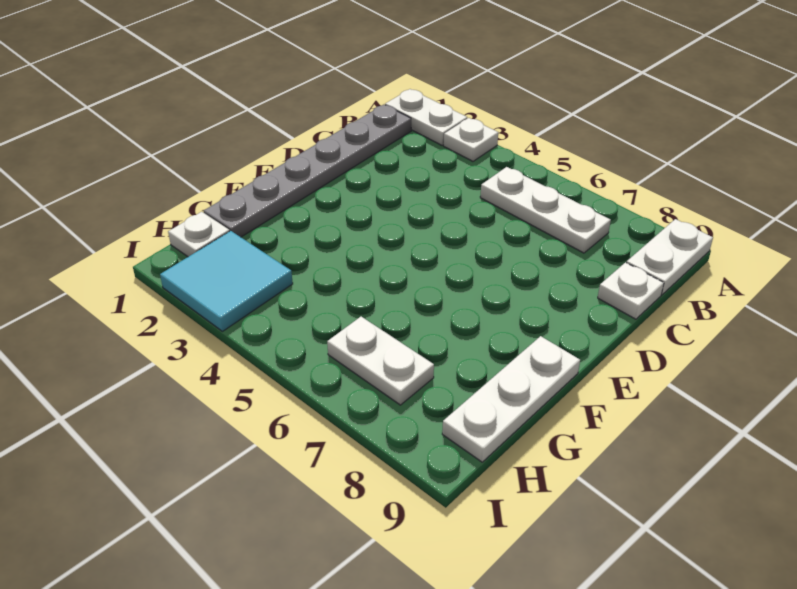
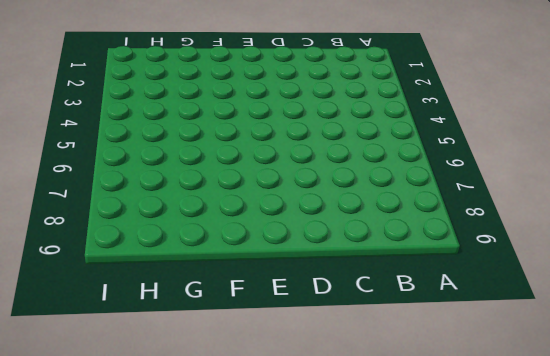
none -> white 1x2 plate [385,89,467,145]
none -> white 1x1 plate [444,118,498,161]

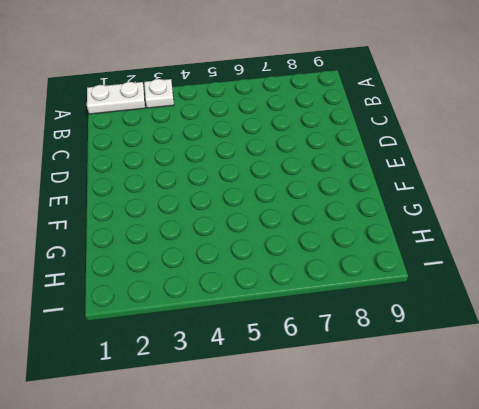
none -> white 1x2 plate [626,219,713,295]
none -> grey 1x6 plate [204,105,411,237]

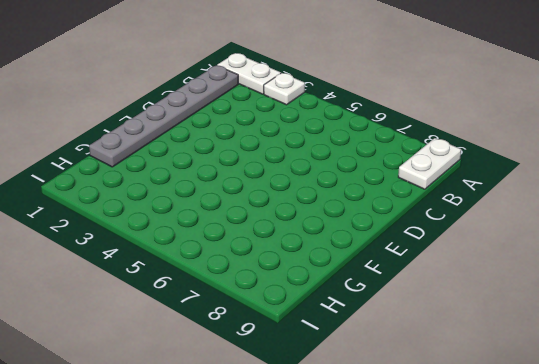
none -> white 1x3 plate [480,167,611,253]
none -> white 1x1 plate [598,262,664,319]

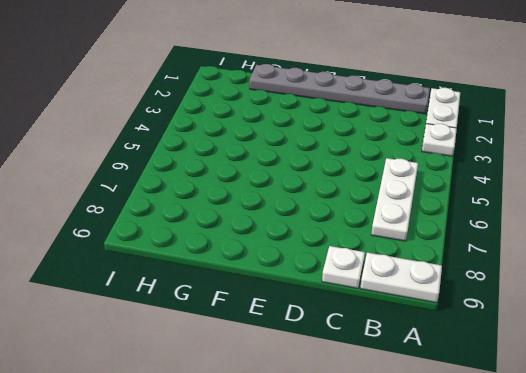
none -> white 1x3 plate [442,336,580,462]
none -> white 1x1 plate [168,212,229,257]

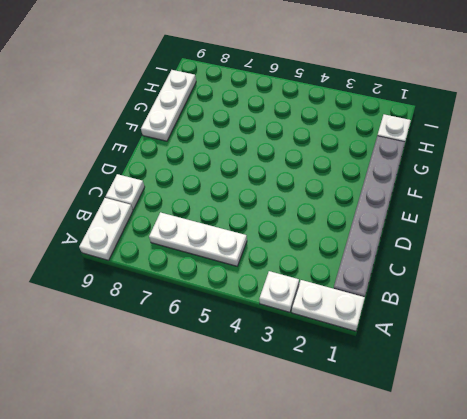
none -> cyan 2x2 tile [160,231,293,331]
none -> white 1x2 plate [327,317,434,405]

